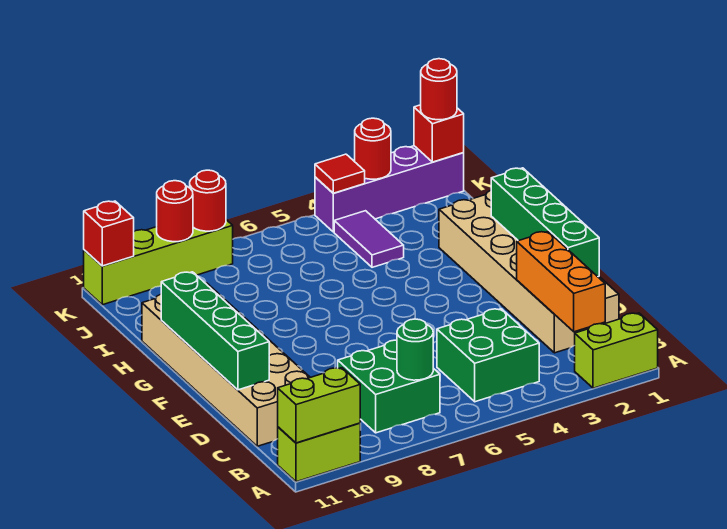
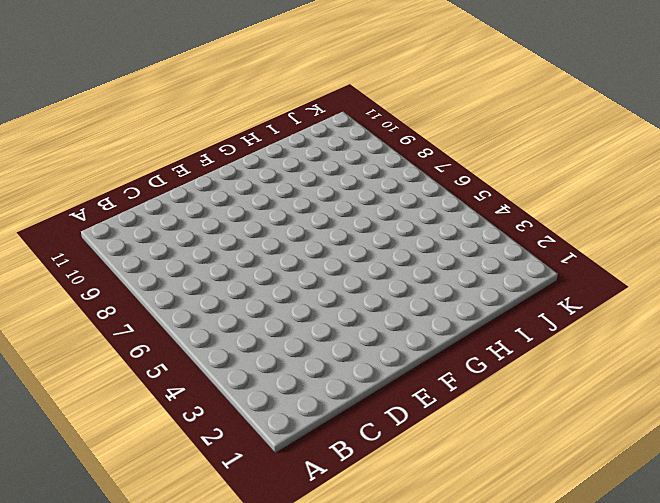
none -> lime 1x2 brick [575,313,658,388]
none -> lime 1x2 brick [278,423,360,482]
none -> green 2x2 brick [437,309,539,402]

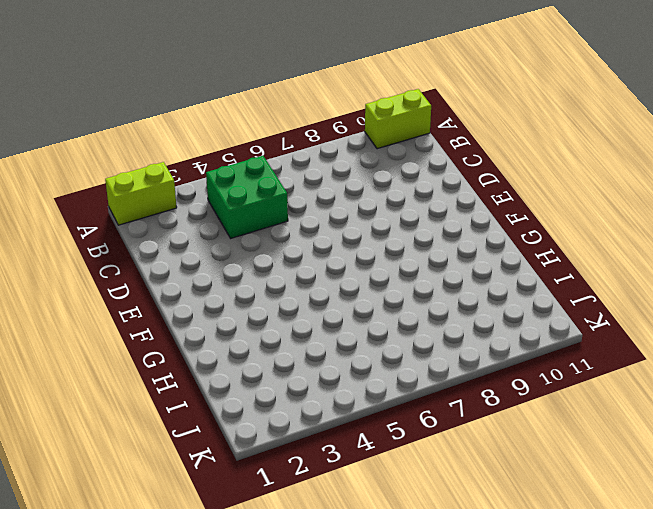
none -> green 2x2 brick [338,340,440,433]
none -> tan 2x6 brick [439,191,619,353]
none -> tan 2x6 brick [142,283,310,446]

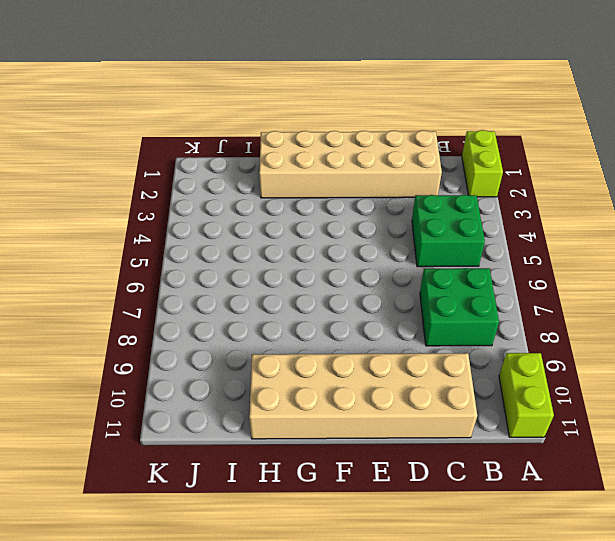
none -> purple 1x2 tile [334,211,404,267]
none -> purple 1x4 brick [315,146,464,232]
none -> lime 1x4 brick [84,220,233,305]

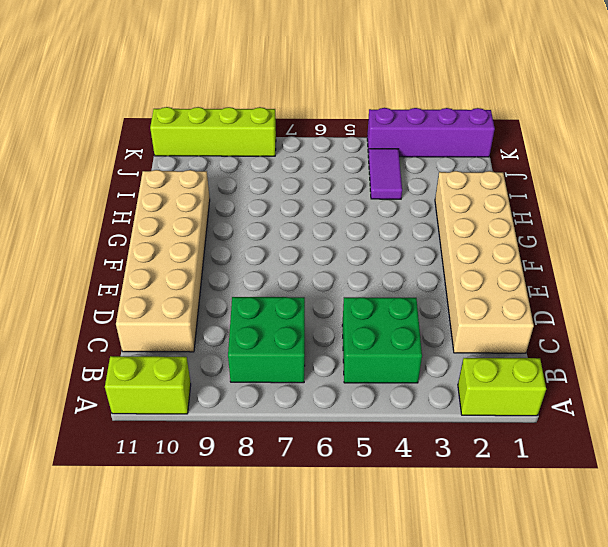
none -> lime 1x2 brick [278,368,360,443]
none -> orange 1x3 brick [517,232,605,332]
none -> green 1x1 round brick [397,319,433,380]

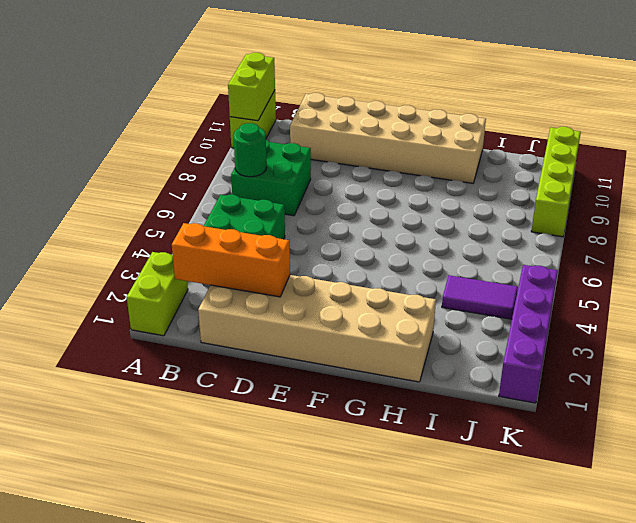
none -> green 1x4 brick [491,168,599,277]
none -> green 1x4 brick [161,272,269,390]
none -> red 1x1 brick [414,105,464,162]

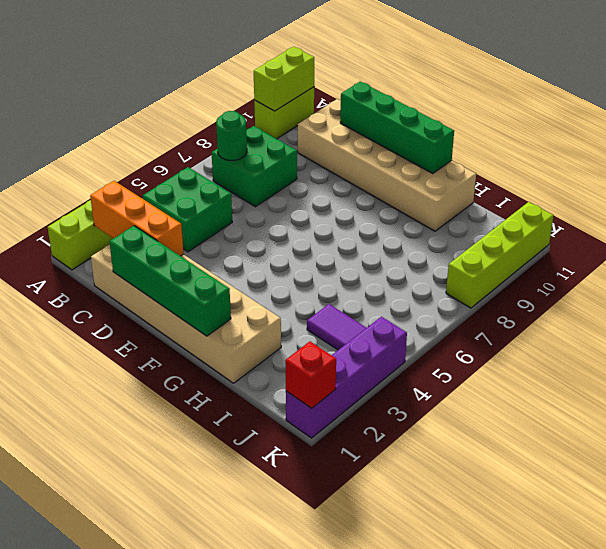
none -> red 1x1 round brick [355,118,391,179]
none -> red 1x1 tile [315,154,365,193]
none -> red 1x1 round brick [190,170,226,231]

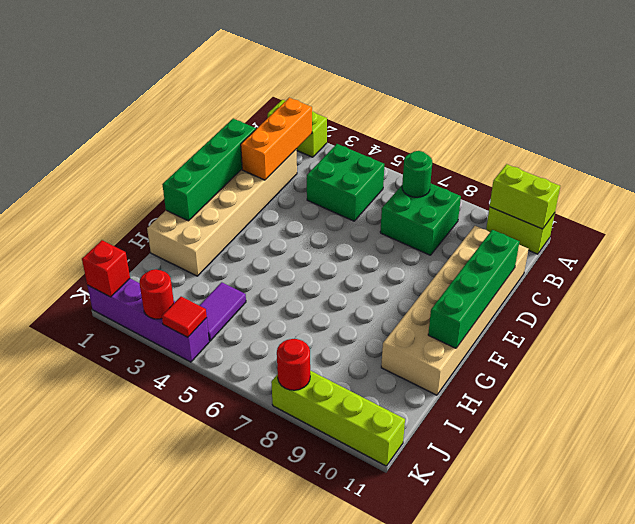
none -> red 1x1 round brick [157,181,193,242]
none -> red 1x1 brick [84,201,134,266]
none -> red 1x1 round brick [421,59,457,120]

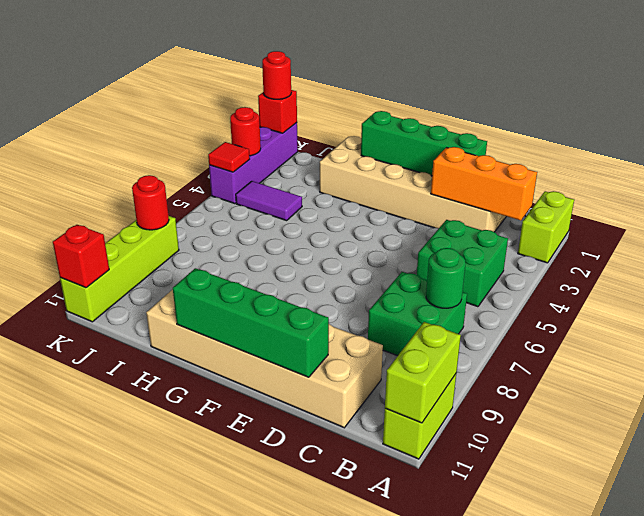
none -> red 1x1 round brick [157,181,193,242]

